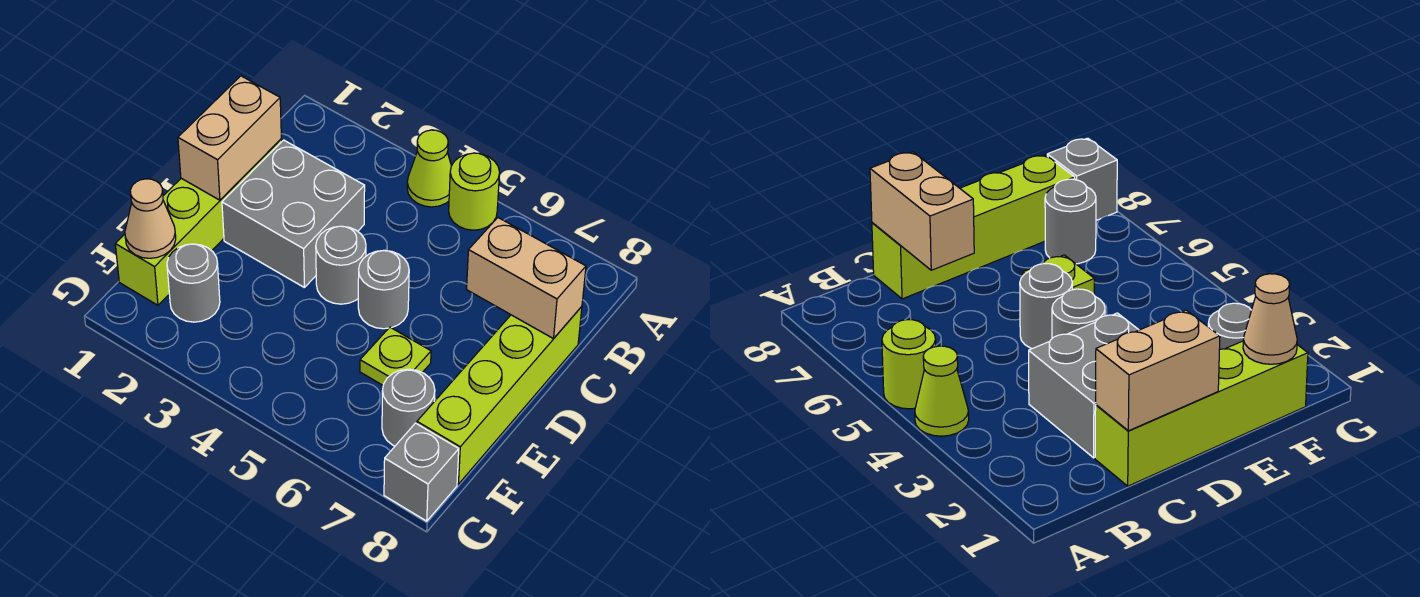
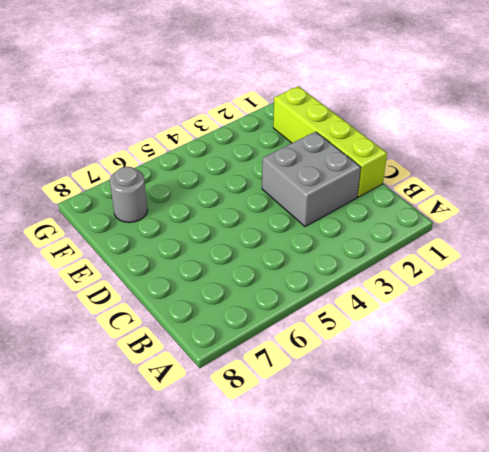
none -> lime 1x1 cone [407,130,451,207]
none -> lime 1x1 round brick [449,153,500,230]
none -> lime 1x4 brick [417,307,582,484]

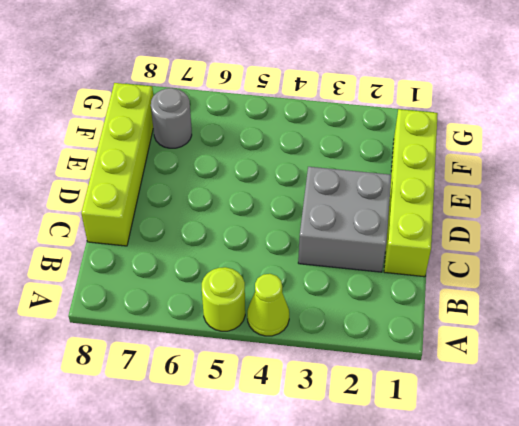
none -> grey 1x1 round brick [316,226,366,304]
none -> grey 1x1 round brick [358,250,409,329]
none -> lime 1x1 plate [360,327,431,385]

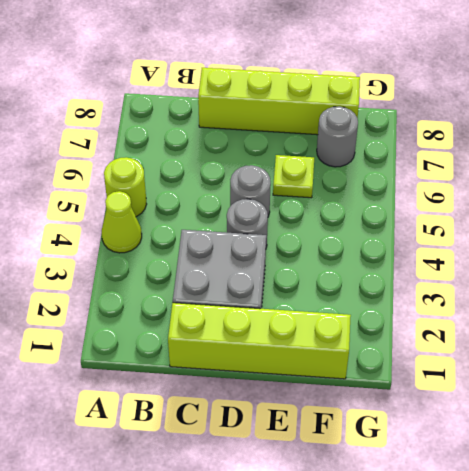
none -> grey 1x1 round brick [167,244,220,322]
none -> grey 1x1 brick [384,423,459,521]
none -> tan 1x2 brick [178,76,281,200]

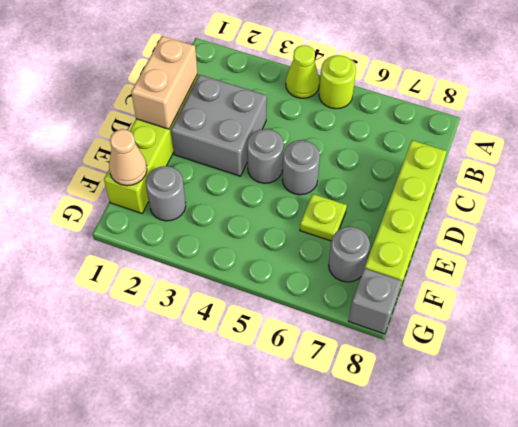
none -> tan 1x2 brick [467,218,586,339]

